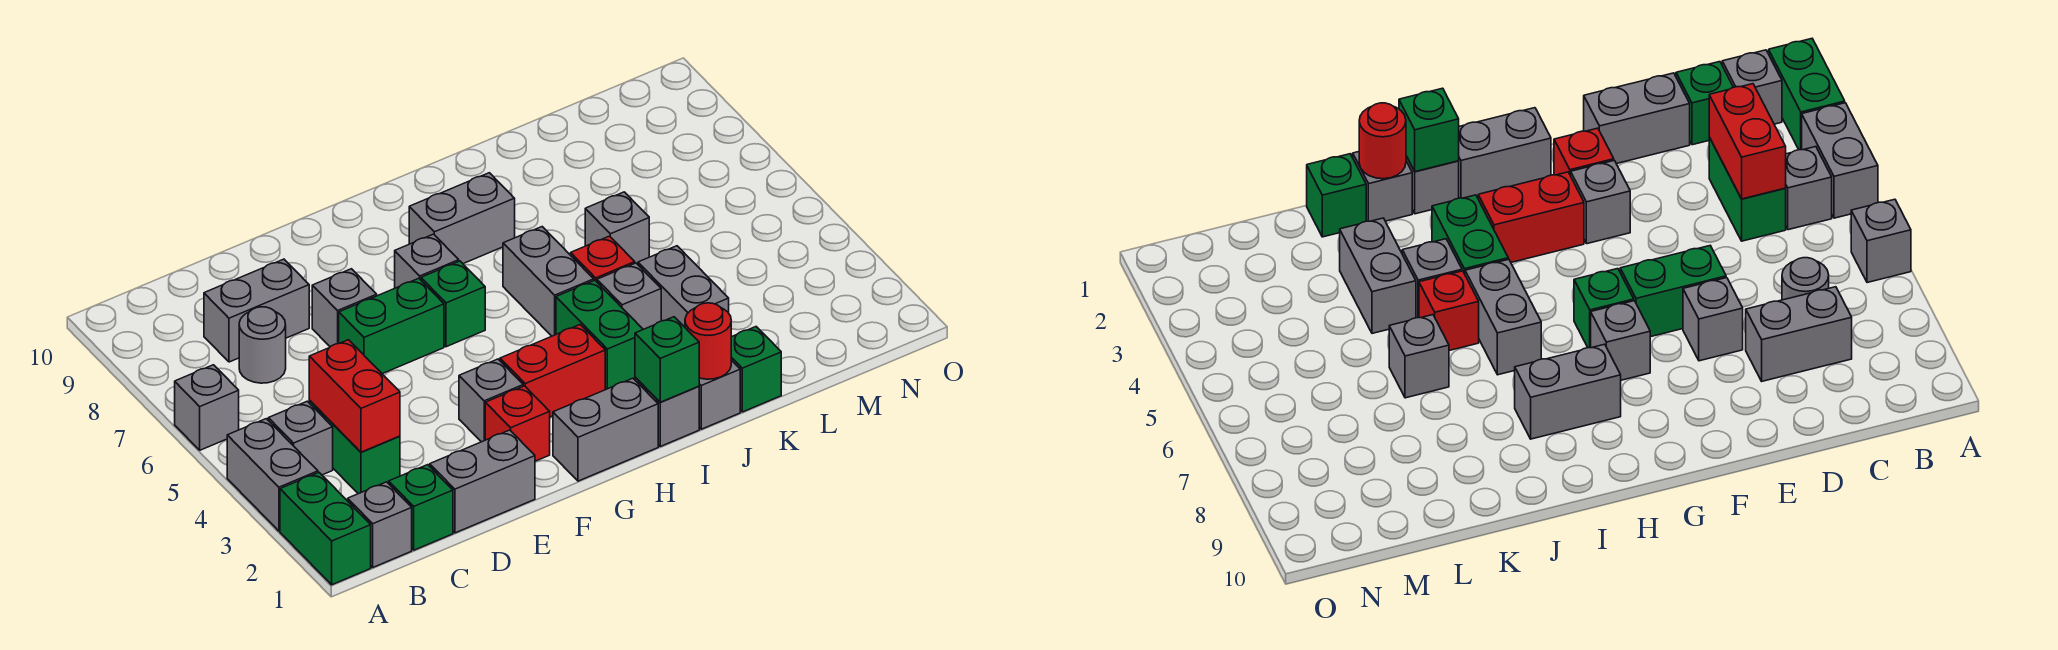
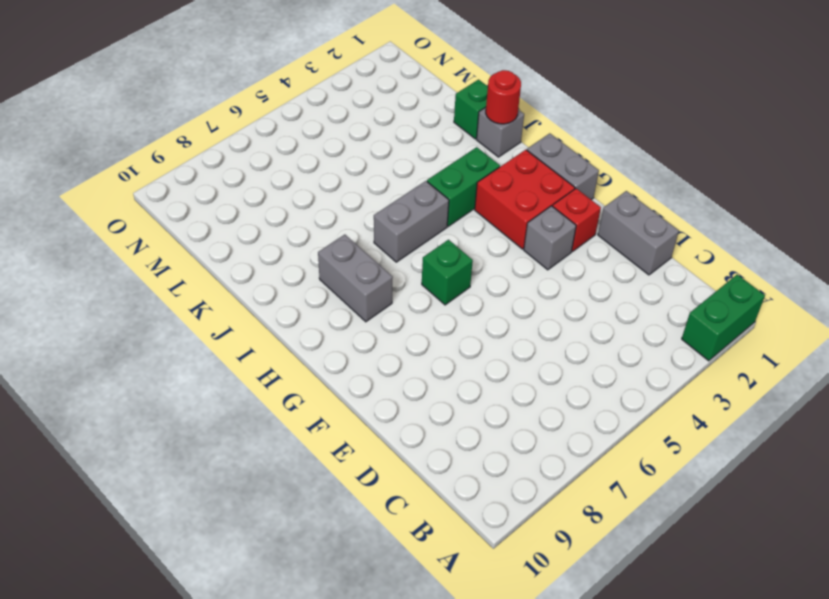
red 2x2 brick [475,150,575,249] -> red 1x2 brick [500,325,605,417]
none -> grey 1x2 brick [227,419,318,531]
none -> grey 1x1 brick [175,365,239,450]
none -> grey 1x1 brick [348,482,412,567]
none -> grey 1x1 brick [268,401,333,475]

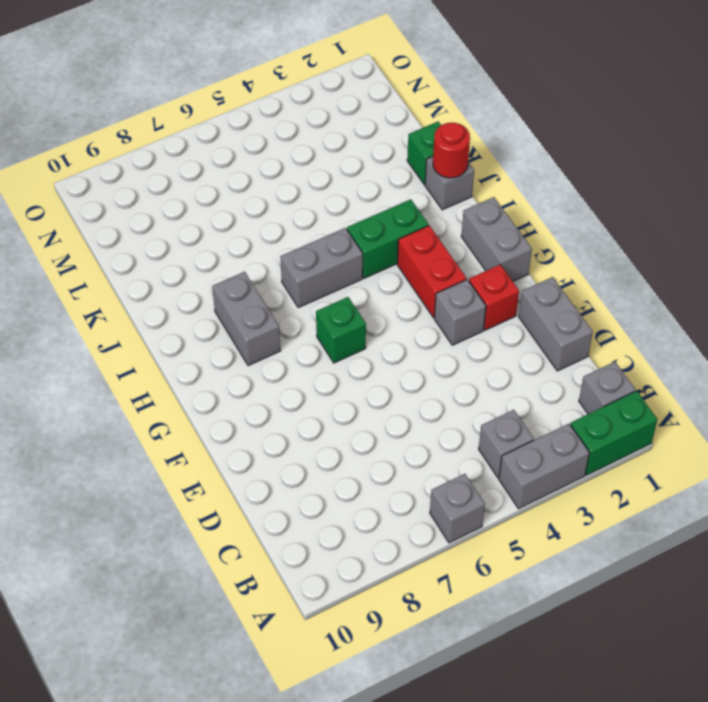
none -> green 1x1 brick [389,465,453,550]
none -> green 1x2 brick [309,401,400,494]
none -> grey 1x1 round brick [239,307,286,383]
none -> grey 1x2 brick [204,259,309,362]

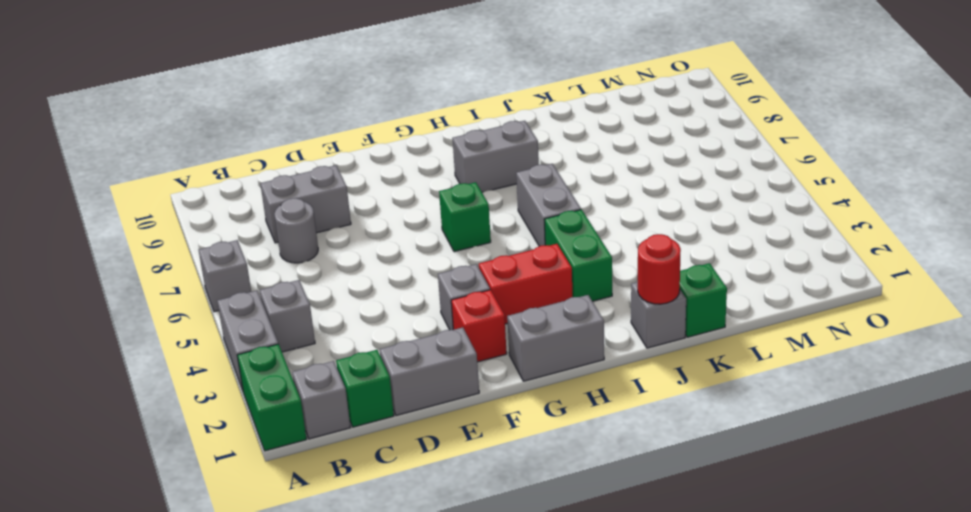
none -> green 1x2 brick [309,401,400,494]
none -> green 1x2 brick [339,278,444,374]
none -> grey 1x1 brick [312,269,377,347]
none -> grey 1x1 brick [395,234,459,288]

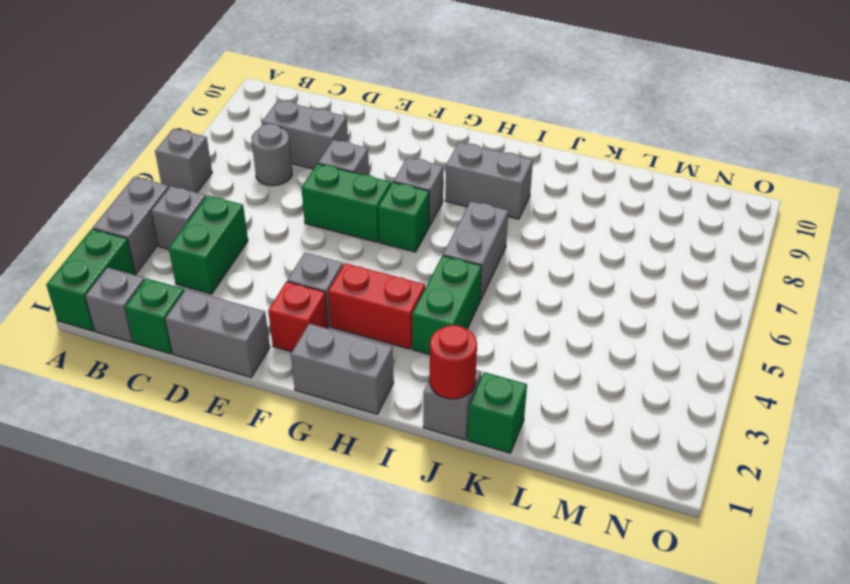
none -> grey 1x1 brick [635,378,699,446]
none -> grey 1x1 brick [597,263,661,329]
none -> red 1x1 brick [571,236,635,282]
none -> grey 1x2 brick [638,246,729,327]

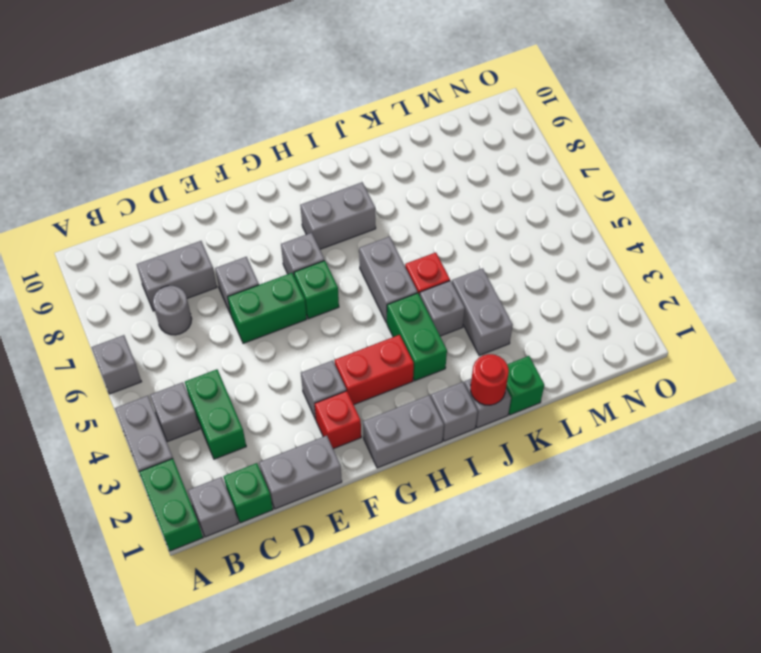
none -> grey 1x1 brick [585,192,649,264]
none -> red 1x2 brick [309,340,400,452]
none -> green 1x1 brick [635,317,699,402]

